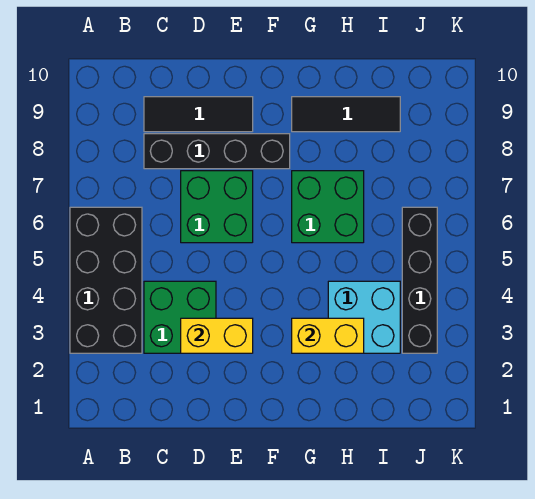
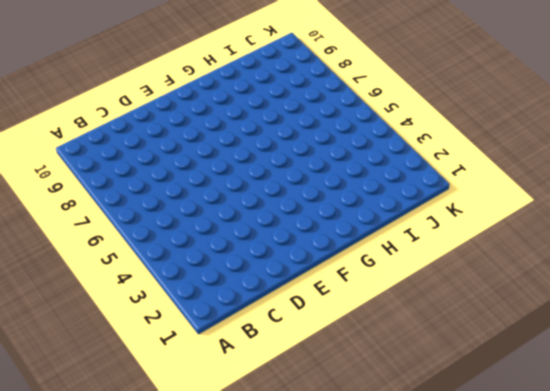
none -> black 2x4 brick [70,207,142,353]
none -> green 2x2 brick [144,281,216,353]

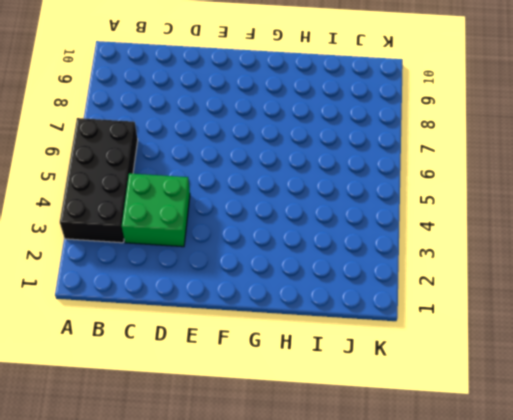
none -> black 1x4 brick [144,134,290,169]
none -> black 1x3 tile [144,97,253,132]

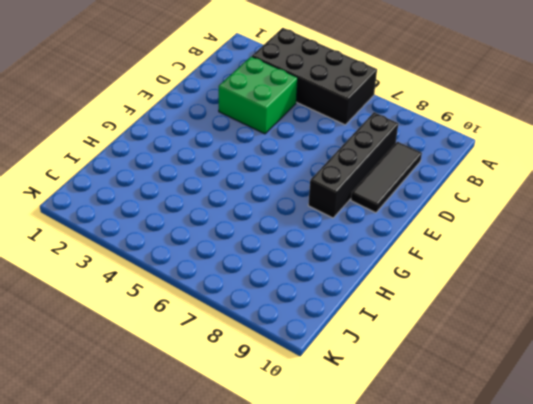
none -> green 2x2 brick [181,171,253,243]
none -> green 2x2 brick [292,171,364,243]

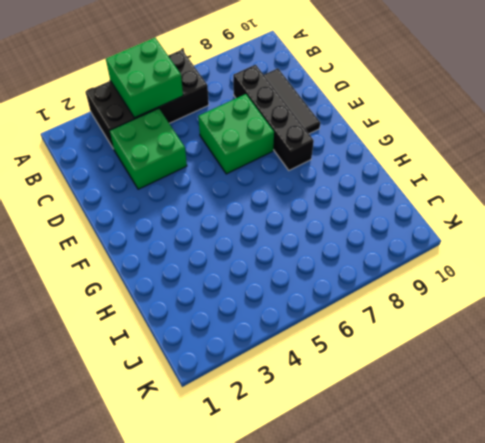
green 2x2 brick [106,38,183,118] -> green 2x2 brick moved to [292,171,364,243]
none -> black 1x3 tile [292,97,400,132]
none -> cyan 2x2 brick [328,281,400,353]

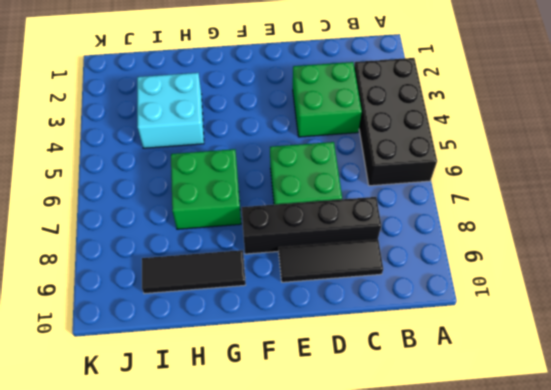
none -> black 1x4 brick [402,207,437,353]
none -> yellow 1x2 brick [181,318,253,353]

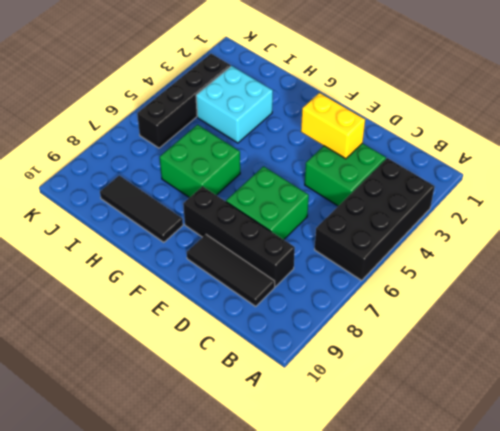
none -> yellow 1x2 brick [292,318,364,353]

